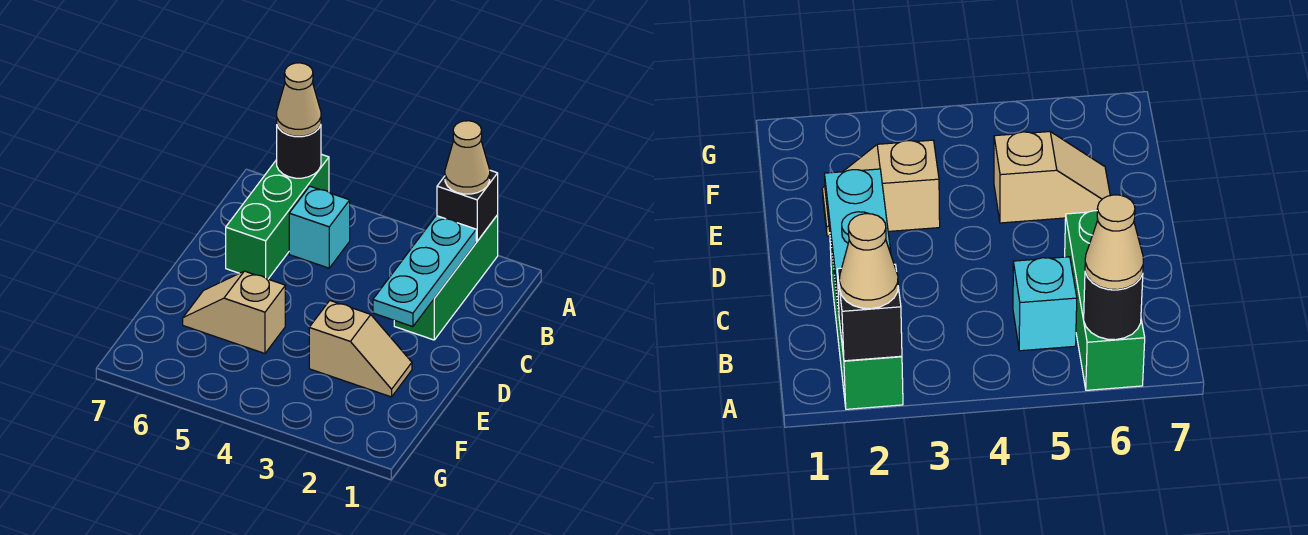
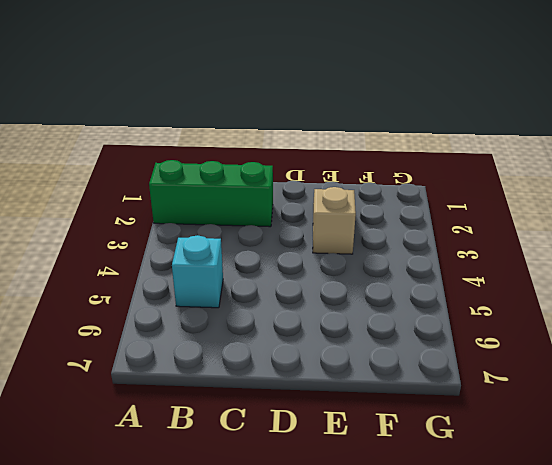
none -> green 1x3 brick [226,154,329,279]
none -> tan 1x2 slope [183,271,285,354]

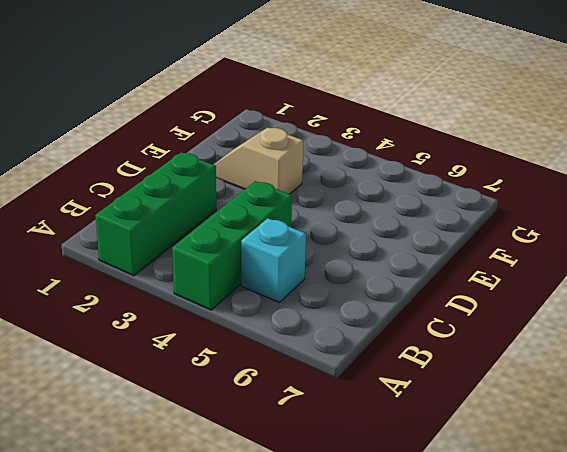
green 1x3 brick [172,181,292,310] -> green 1x3 brick moved to [226,154,329,279]
none -> tan 1x2 slope [183,271,285,354]
none -> black 1x1 brick [437,170,498,241]

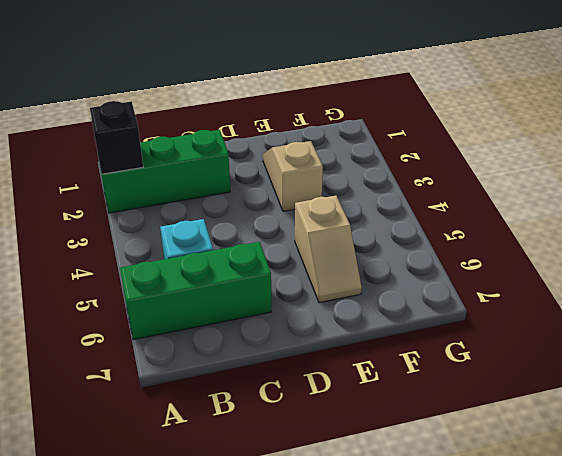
none -> black 1x1 round brick [277,125,321,178]
none -> cyan 1x3 plate [373,216,476,327]

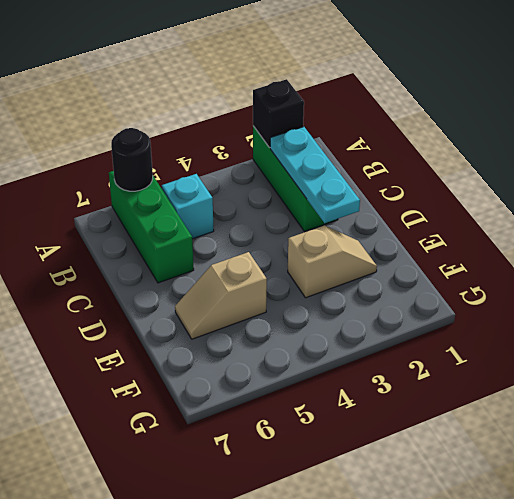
none -> tan 1x1 cone [445,121,490,194]
none -> tan 1x1 cone [277,63,321,136]

